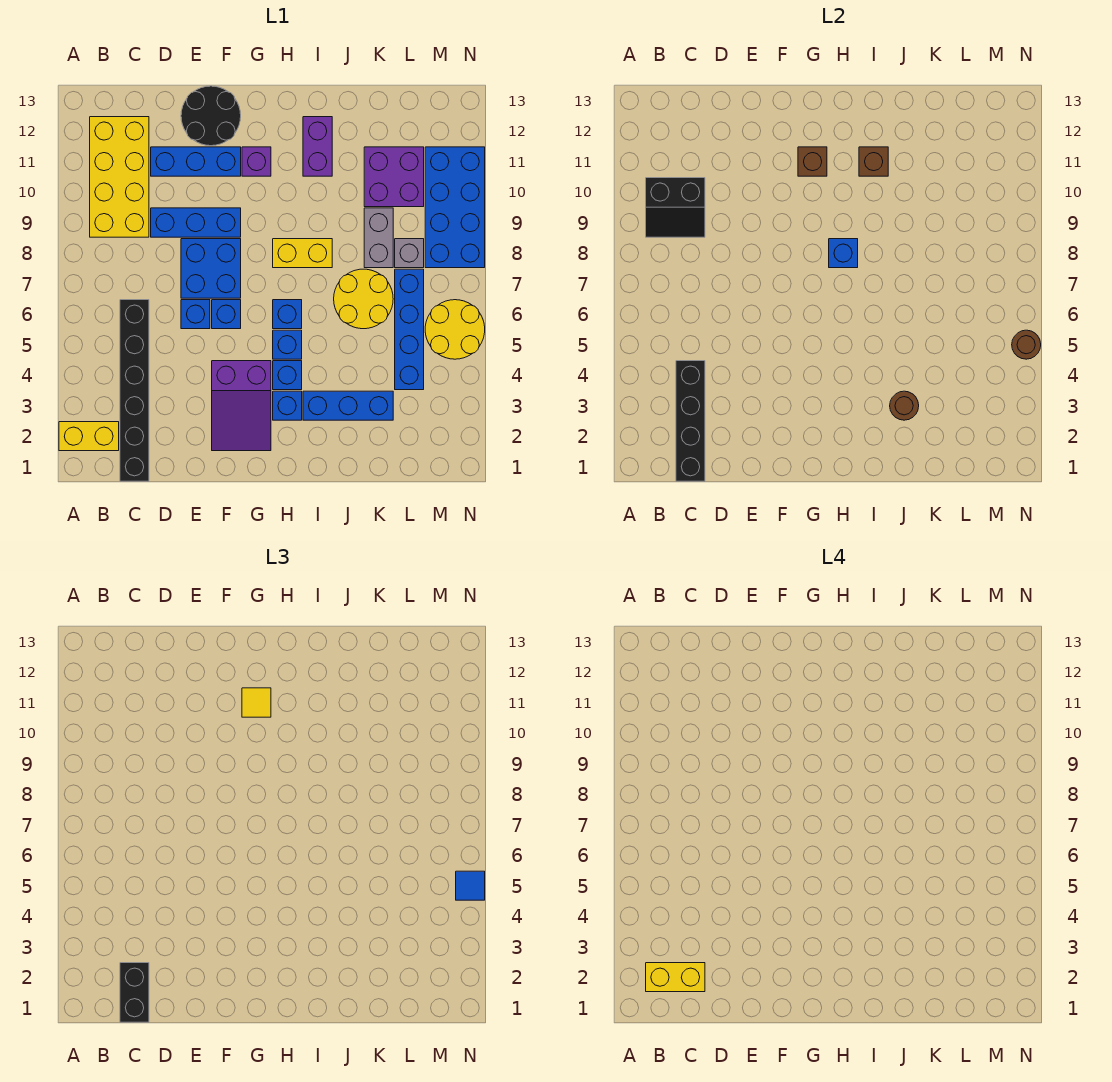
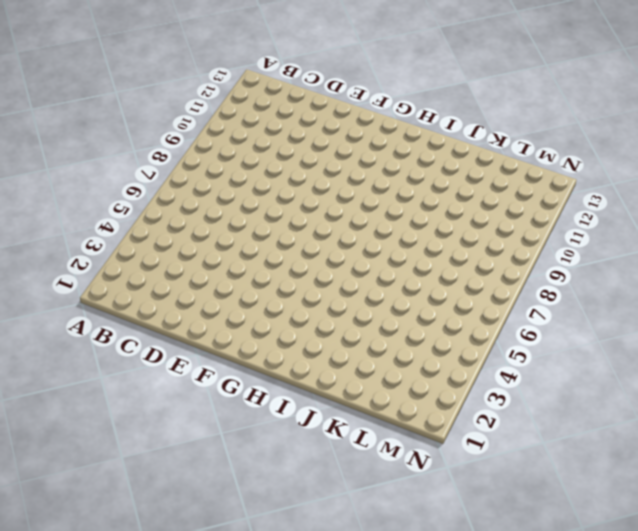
none -> yellow 1x2 brick [59,422,119,451]
none -> yellow 2x4 brick [90,117,149,237]
none -> black 1x6 brick [120,300,149,481]
none -> blue 1x3 brick [151,208,241,237]

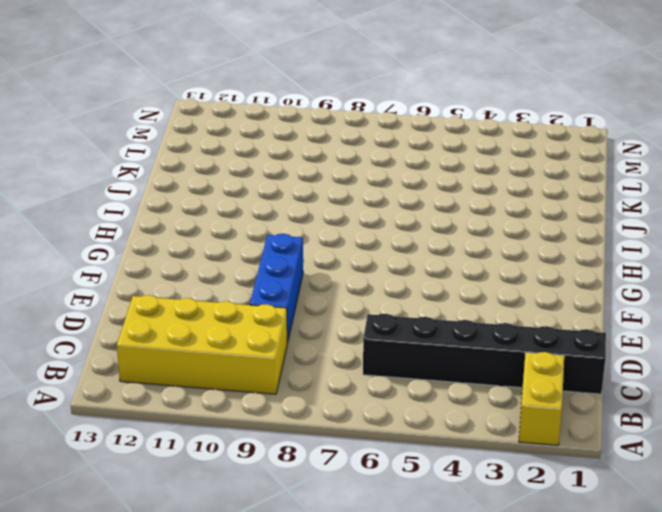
none -> blue 1x3 brick [151,147,241,176]
none -> blue 1x1 brick [181,300,210,329]
none -> blue 2x2 brick [181,239,241,298]
none -> black 2x2 round brick [181,86,241,146]

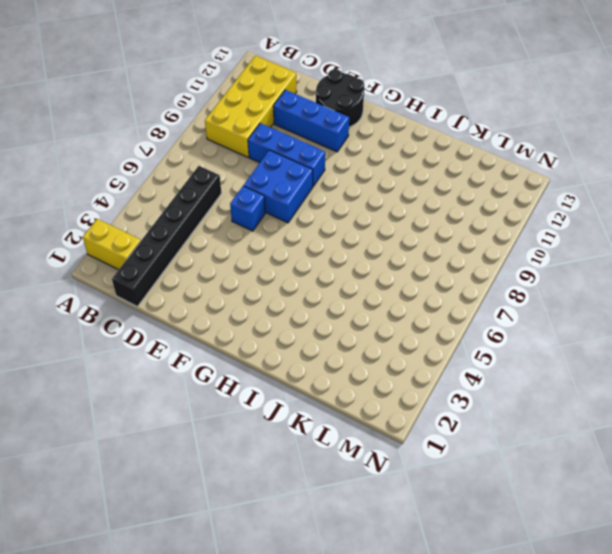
none -> purple 2x3 slope [212,361,271,451]
none -> blue 1x1 brick [212,300,241,329]
none -> purple 1x1 brick [242,147,271,176]
none -> blue 1x1 brick [273,391,302,420]

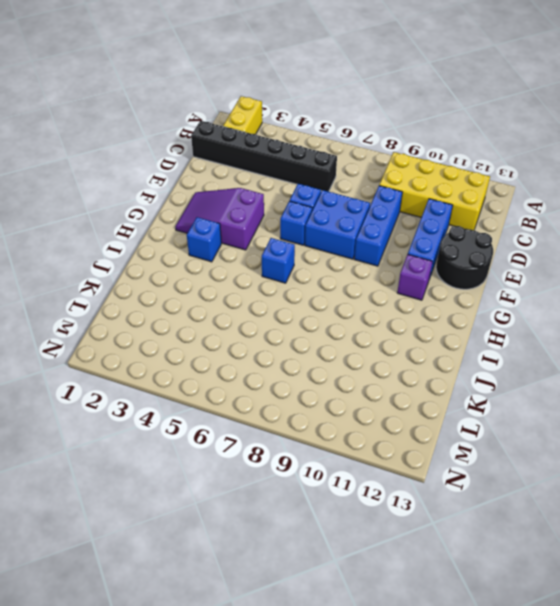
none -> blue 1x1 brick [273,361,302,390]
none -> blue 1x1 brick [273,330,302,359]
none -> yellow 1x2 brick [273,239,332,268]
none -> blue 1x3 brick [303,391,393,420]

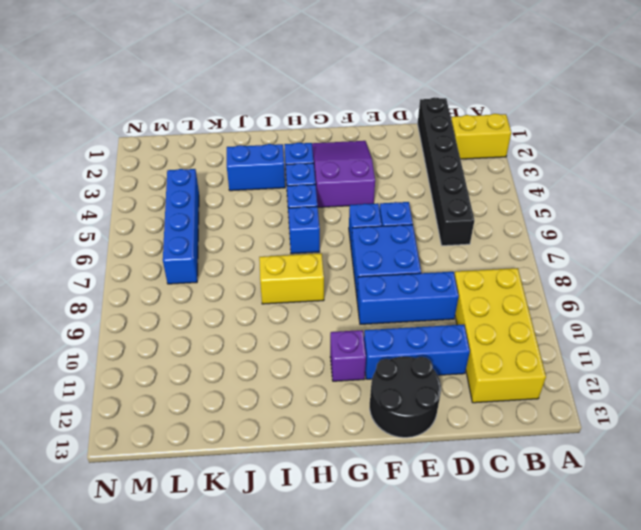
blue 1x2 brick [227,144,285,191] -> blue 1x3 brick [303,391,393,420]
none -> purple 1x2 brick [303,117,332,176]
none -> yellow 2x2 round brick [334,269,393,329]
none -> grey 1x2 brick [364,208,393,268]
none -> purple 2x2 brick [364,147,424,207]

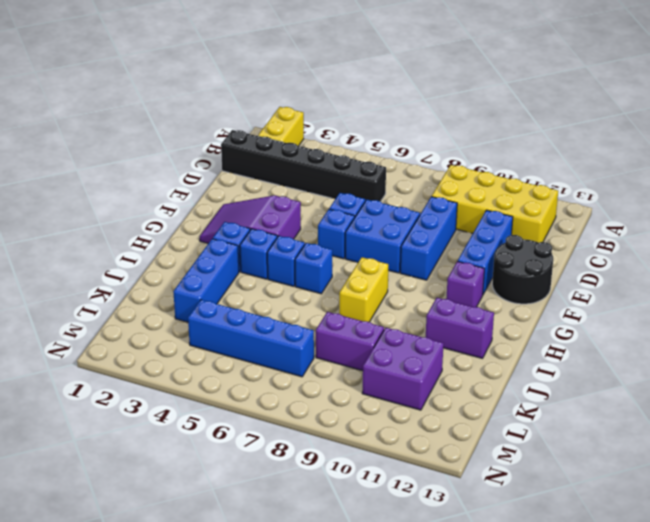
purple 1x2 brick [316,312,384,371] -> grey 1x2 brick [364,208,393,268]
none -> yellow 2x2 round brick [334,269,393,329]
none -> grey 1x1 brick [395,239,424,268]
none -> yellow 2x2 round brick [425,300,485,359]
none -> blue 2x4 brick [425,147,485,268]

